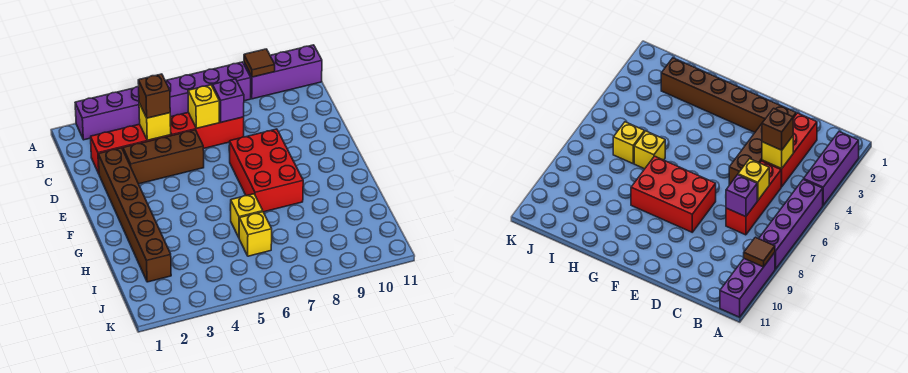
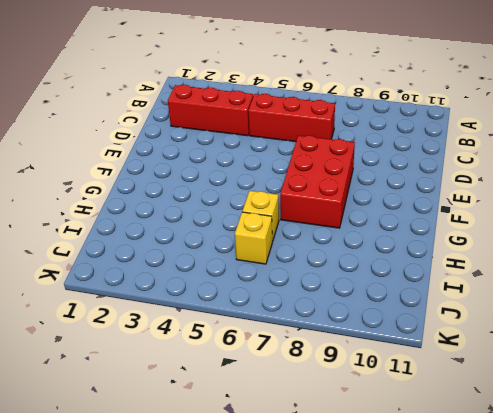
none -> purple 1x3 brick [75,87,140,140]
none -> purple 1x4 brick [166,62,251,117]
none -> purple 1x3 brick [244,45,322,99]

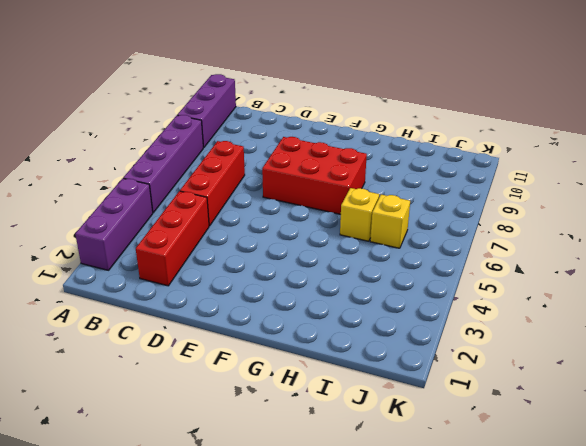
none -> brown 1x6 brick [98,148,171,282]
none -> brown 1x3 brick [123,130,204,184]
none -> brown 1x1 tile [244,49,275,77]

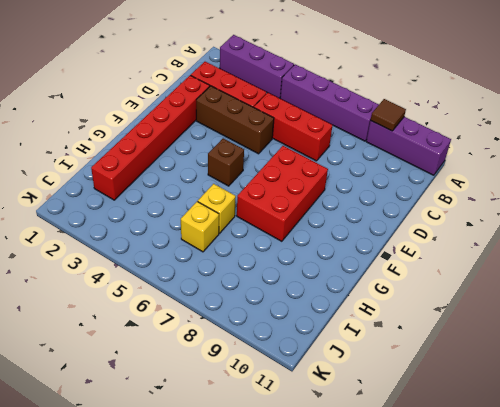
red 1x6 brick [91,75,210,200] -> brown 1x6 brick [98,148,171,282]
brown 1x1 brick [208,138,244,186] -> brown 1x1 brick moved to [138,74,170,118]
none -> yellow 1x1 brick [139,103,171,140]
none -> yellow 1x1 brick [188,85,219,128]
none -> purple 1x1 brick [213,79,244,122]

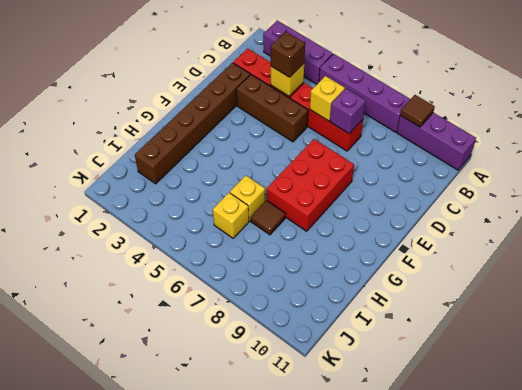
brown 1x1 tile [251,200,285,235] -> none

